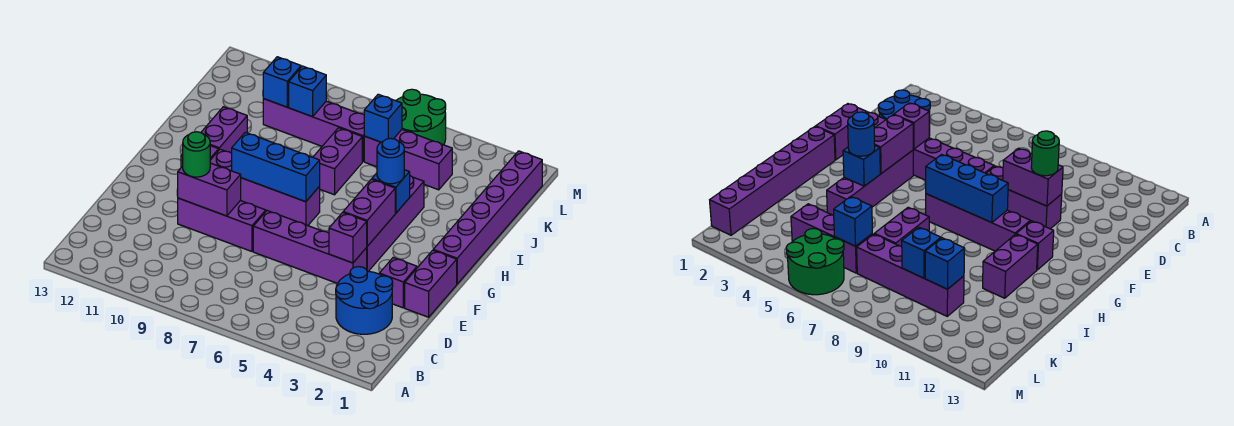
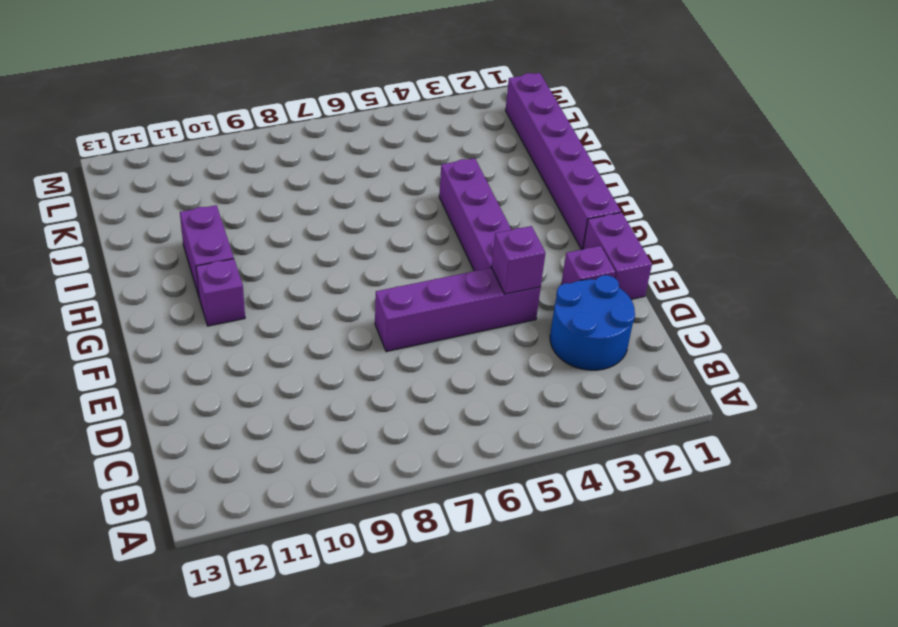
none -> purple 1x3 brick [178,198,266,251]
none -> purple 1x4 brick [210,149,320,226]
none -> purple 1x2 brick [313,128,362,195]

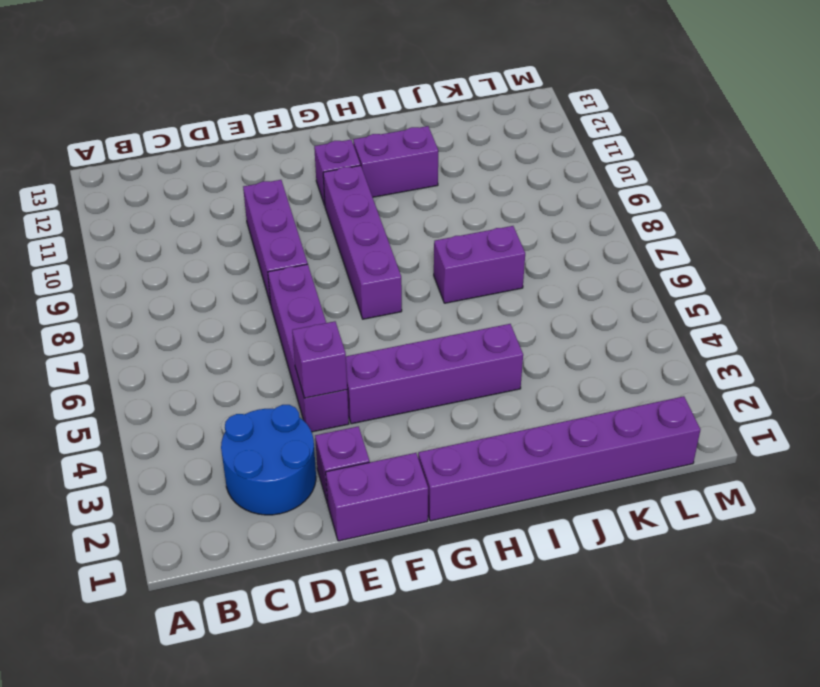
none -> purple 1x3 brick [364,130,452,190]
none -> purple 1x4 brick [263,99,364,162]
none -> green 2x2 round brick [396,89,446,145]

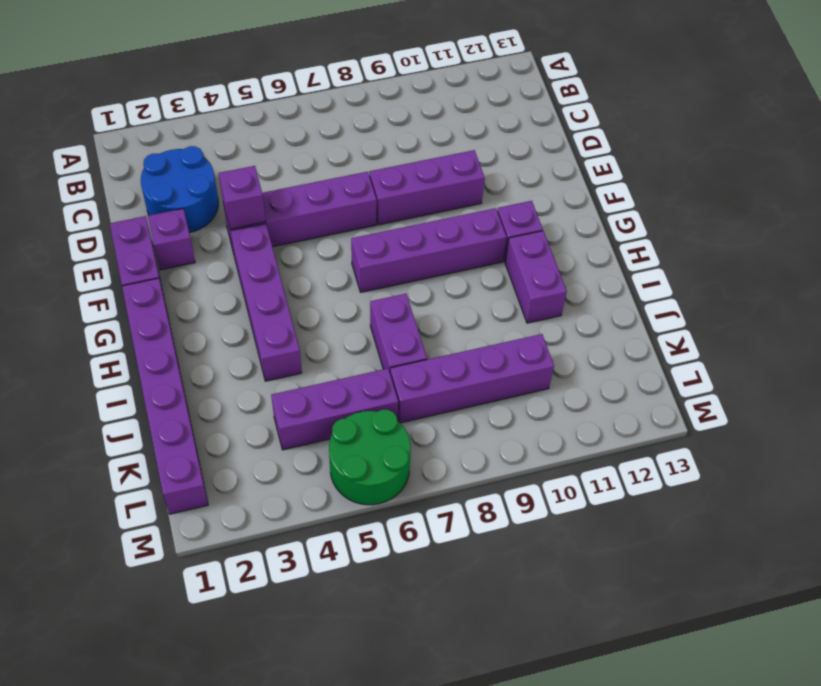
none -> purple 1x2 brick [178,163,241,216]
none -> purple 1x2 brick [343,179,395,246]
none -> blue 1x3 brick [232,132,320,202]

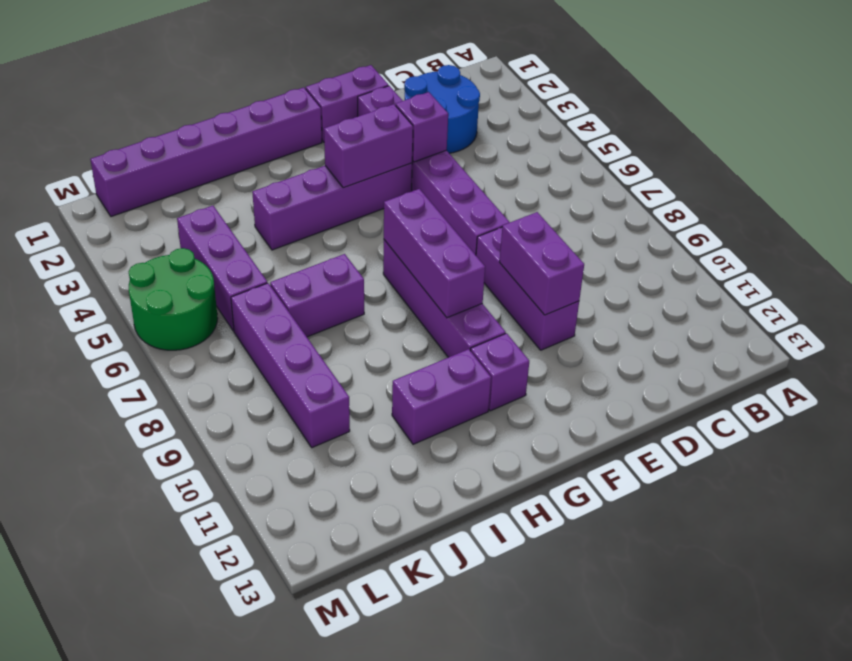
purple 1x3 brick [384,189,485,318] -> blue 1x3 brick [232,132,320,202]
none -> blue 1x1 brick [372,170,410,213]
none -> blue 1x1 brick [364,94,402,142]
none -> blue 1x1 brick [289,66,326,117]

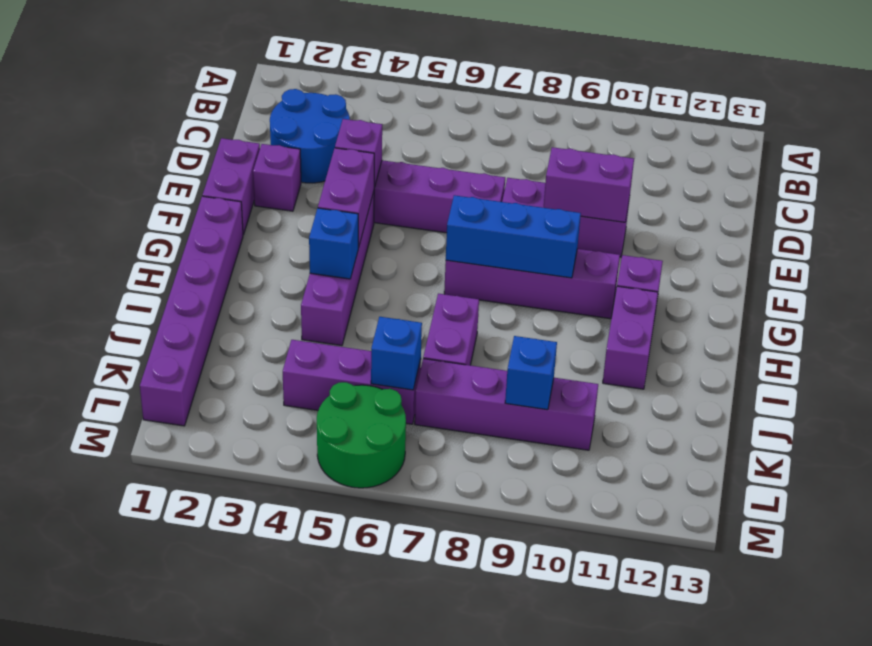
none -> blue 1x1 brick [263,57,301,107]
none -> green 1x1 round brick [183,132,210,177]
none -> blue 1x1 round brick [377,138,404,184]

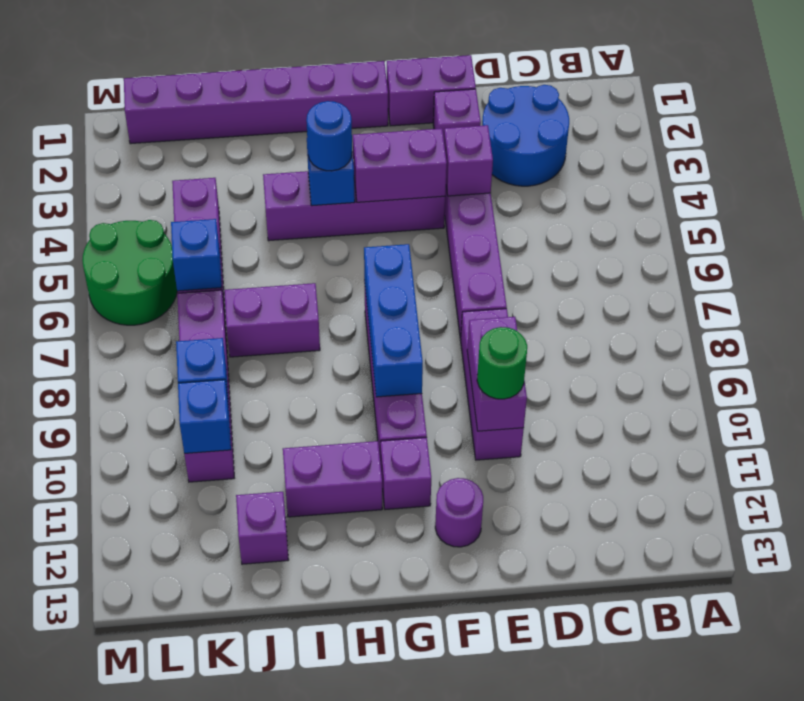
purple 1x1 round brick [435,478,483,547] -> none
purple 1x1 brick [236,492,288,564] -> none

